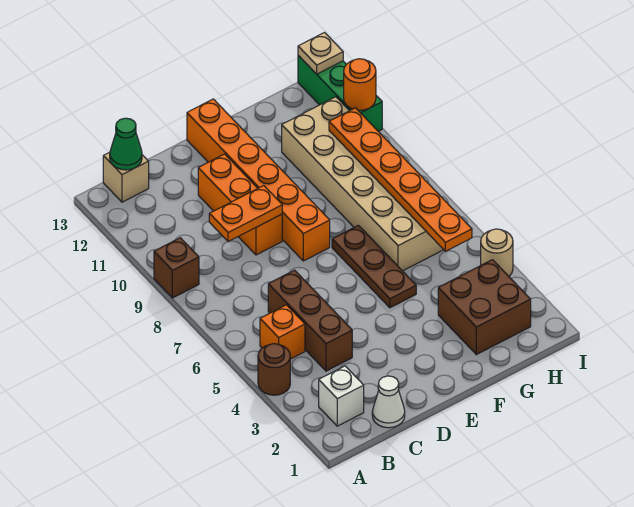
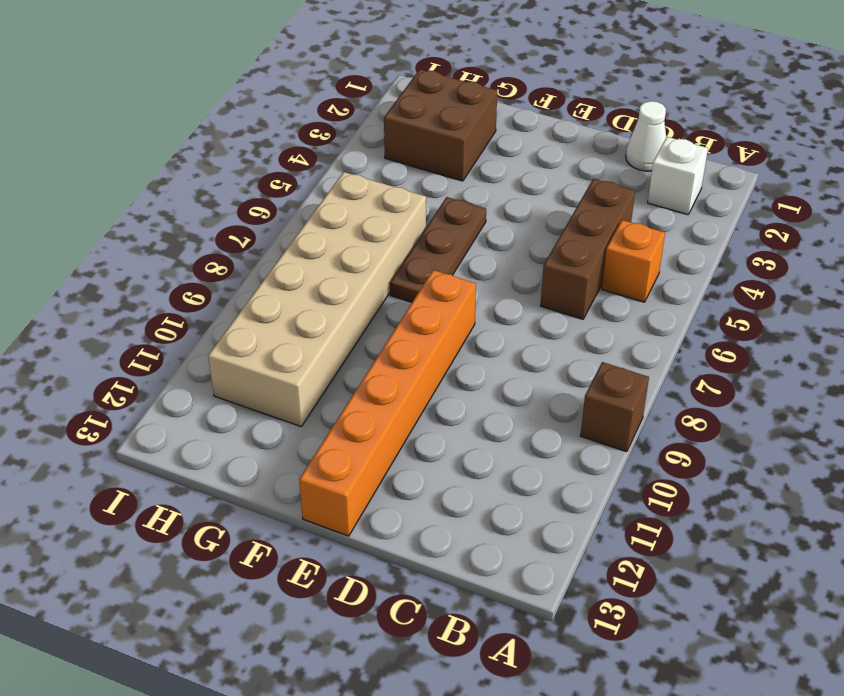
none -> brown 1x1 round brick [258,344,290,395]
none -> tan 1x1 brick [103,152,149,202]
none -> orange 1x3 brick [198,154,282,255]

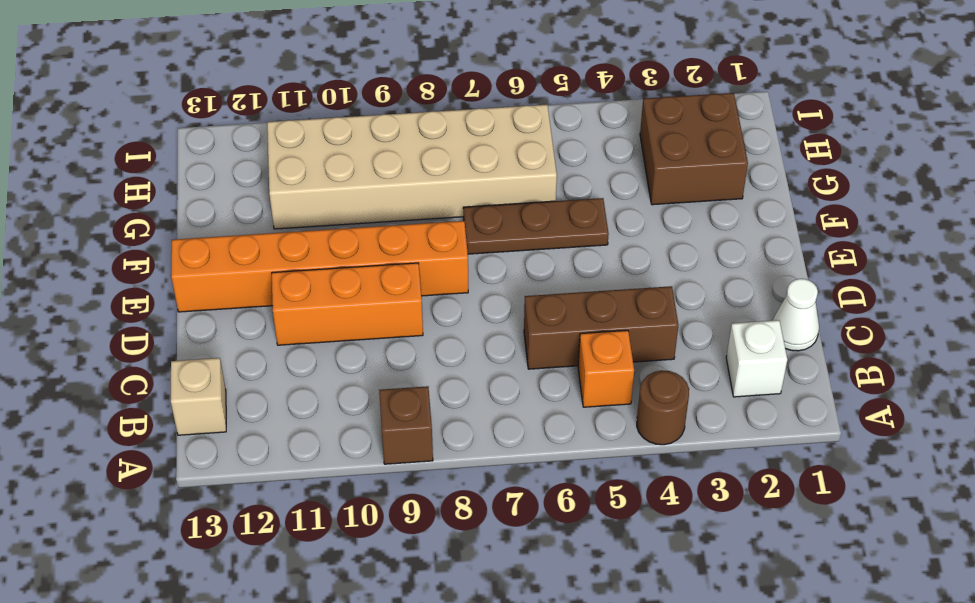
none -> tan 1x1 round brick [481,229,513,276]
none -> green 1x3 brick [298,56,382,131]
none -> green 1x1 cone [110,118,142,170]

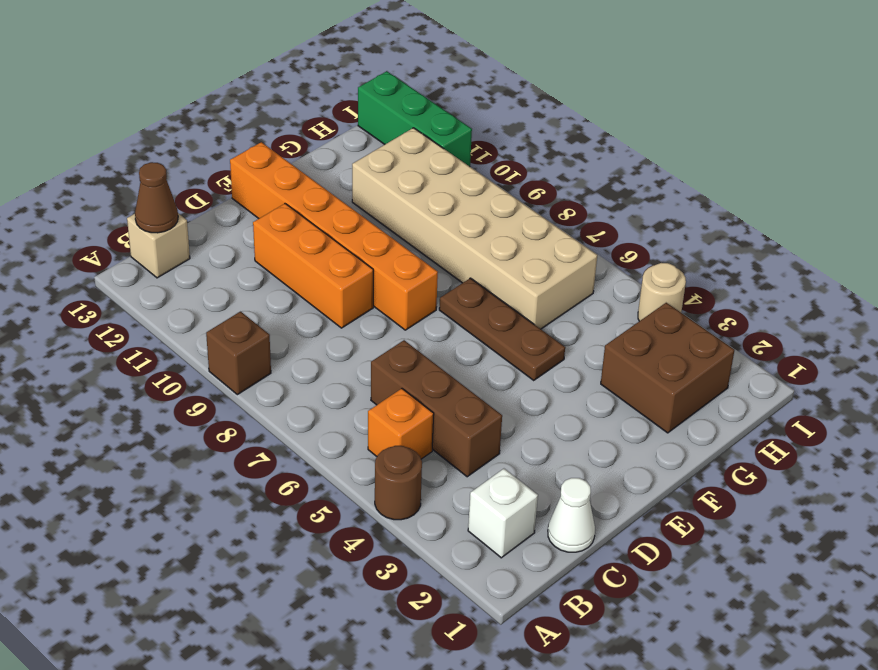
brown 1x1 cone [135,162,178,233] -> green 1x1 cone [110,118,142,170]
none -> orange 1x2 plate [209,186,282,242]
none -> orange 1x6 plate [329,108,472,251]
none -> orange 1x1 round brick [344,59,376,110]

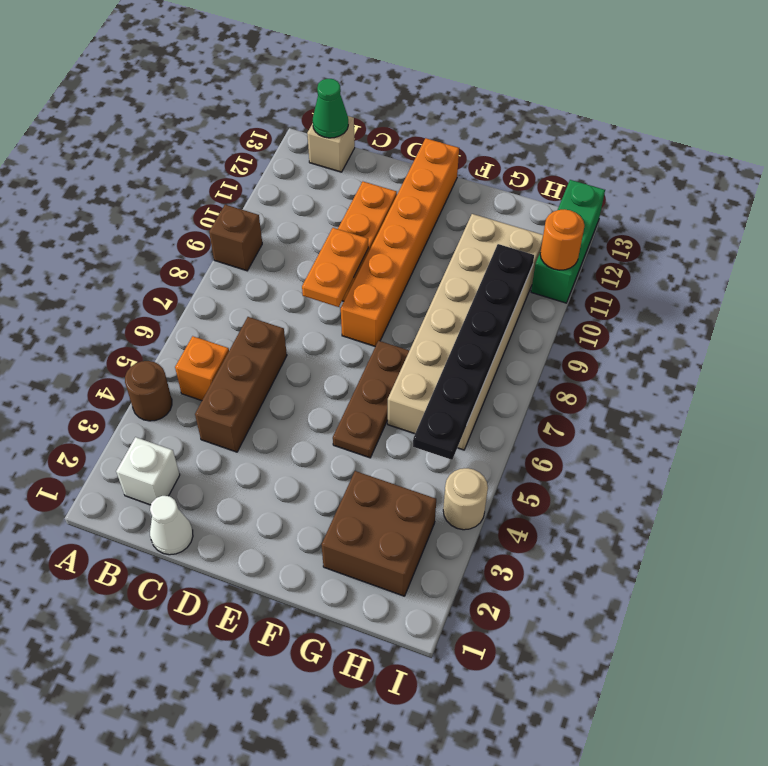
orange 1x2 plate [302,228,368,307] -> orange 1x2 plate turned to [209,186,282,242]
black 1x6 plate [413,244,534,460] -> orange 1x6 plate [329,108,472,251]
none -> tan 1x1 plate [298,33,343,74]

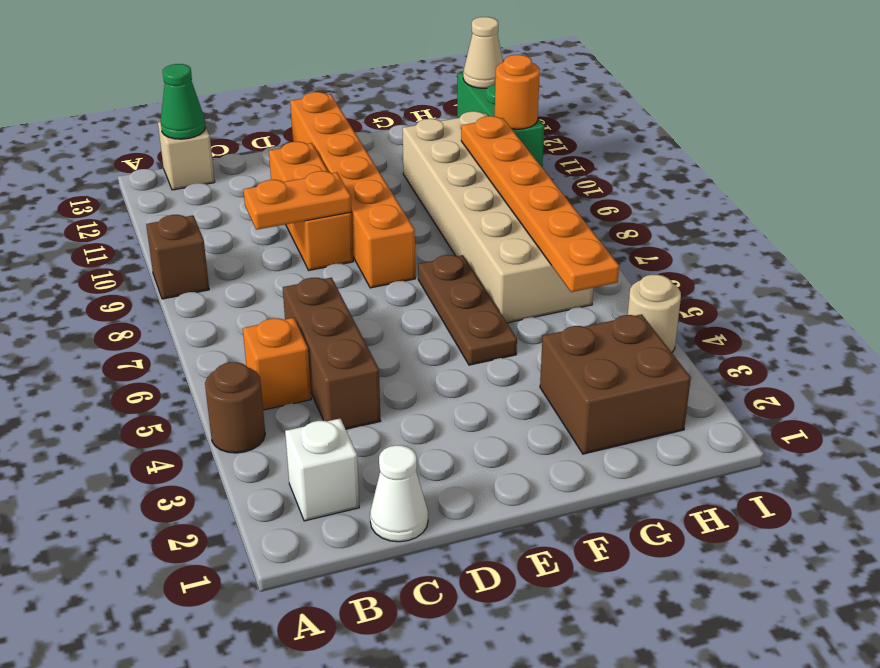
tan 1x1 cone [463,17,503,88] -> tan 1x1 plate [298,33,343,74]

